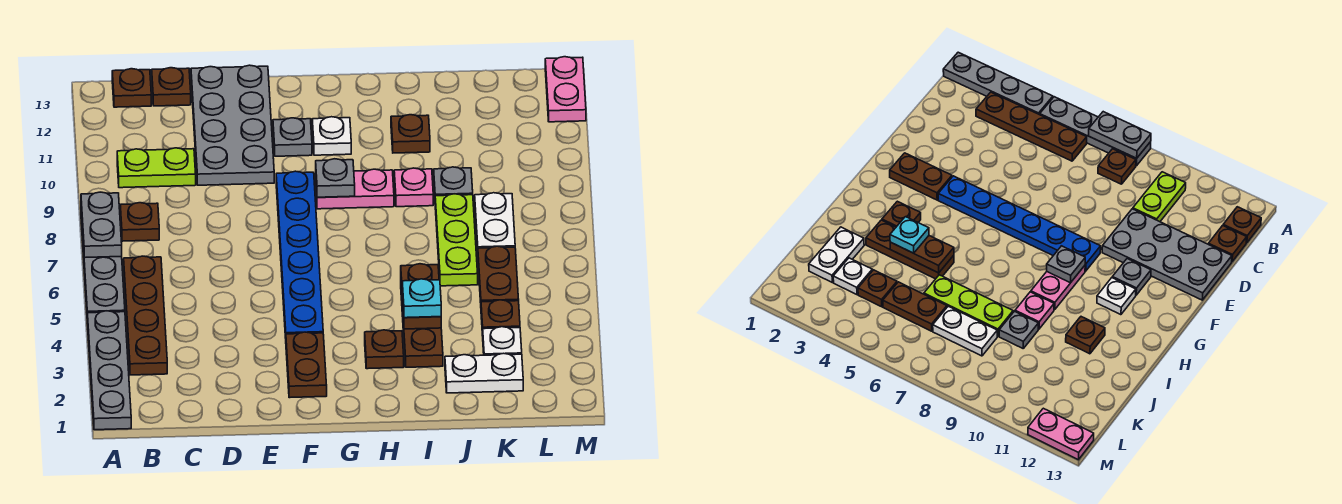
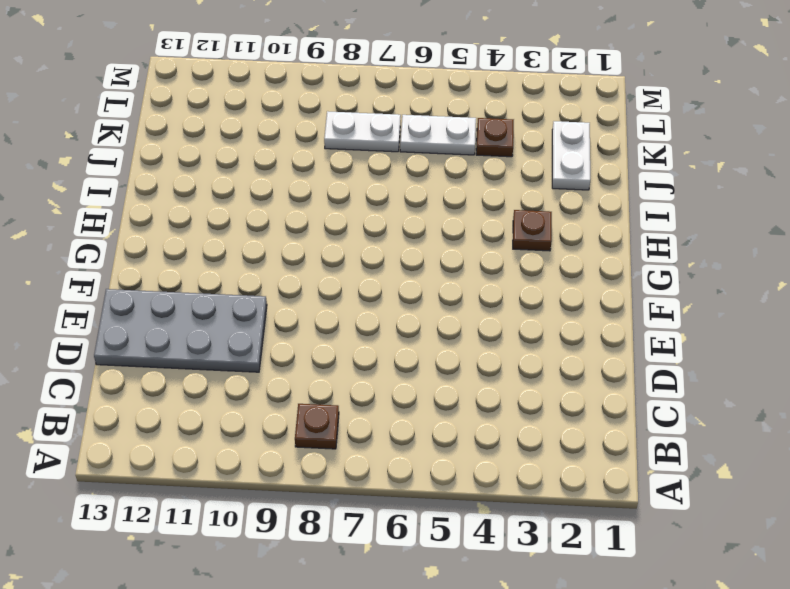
white 1x2 plate [400,115,476,155] -> brown 1x2 plate [478,246,519,303]
none -> grey 1x4 plate [87,311,131,430]
none -> grey 1x4 plate [81,213,125,313]
none -> brown 1x4 plate [124,256,167,375]

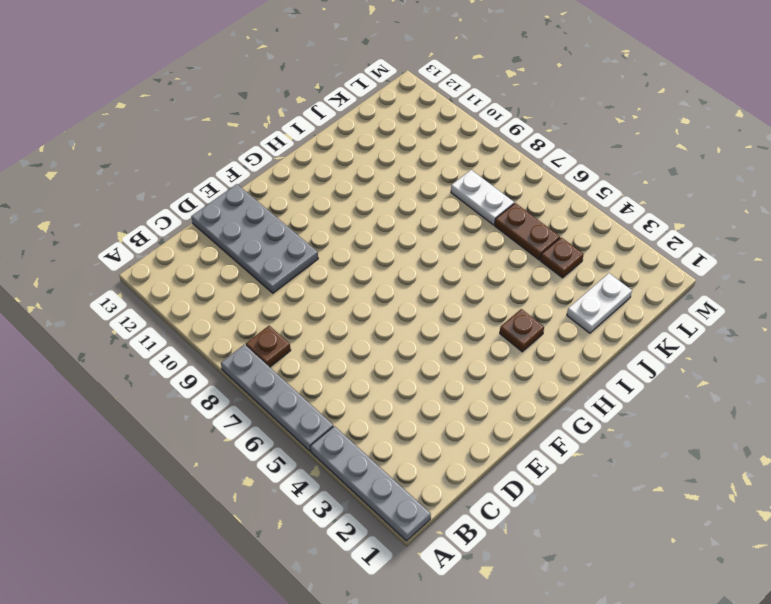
none -> brown 1x4 plate [124,256,167,375]
none -> lime 1x2 plate [117,148,196,188]
none -> brown 1x1 plate [112,69,151,107]

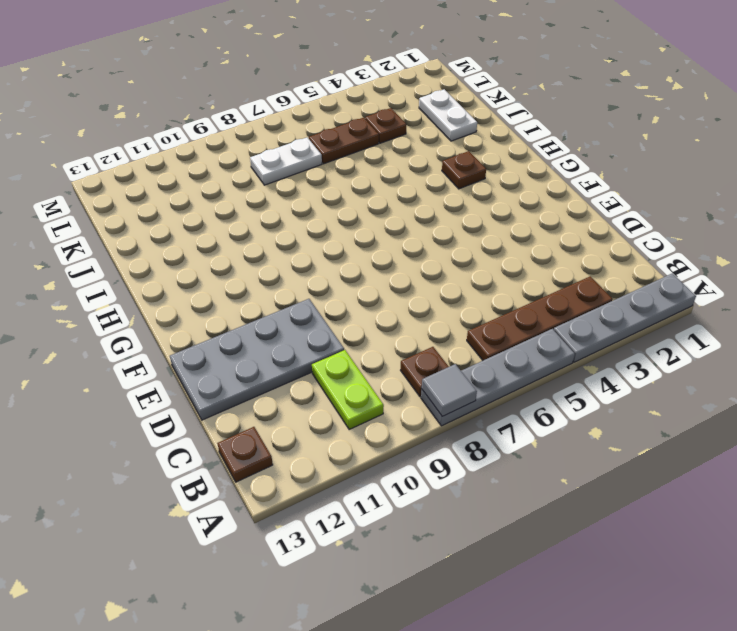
grey 1x1 tile [422,364,477,416] -> grey 1x2 plate [81,192,122,258]
none -> brown 1x1 plate [152,68,191,106]
none -> brown 1x2 plate [286,332,327,398]
none -> blue 1x6 plate [276,171,323,338]

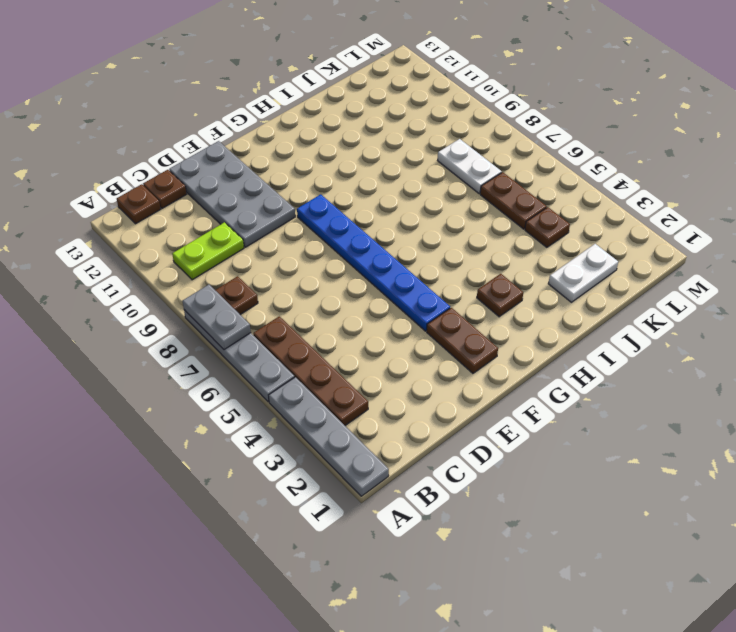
none -> grey 1x1 plate [273,118,312,156]
none -> pink 1x2 plate [316,169,394,209]
none -> white 1x1 plate [312,117,351,155]

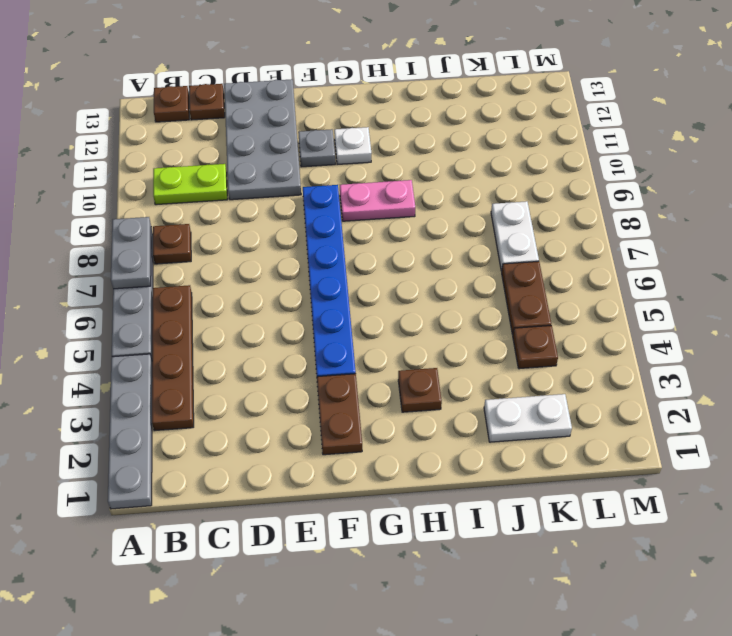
none -> brown 1x3 plate [401,289,443,367]
none -> pink 1x1 plate [394,168,433,207]
none -> brown 1x1 plate [391,115,430,153]

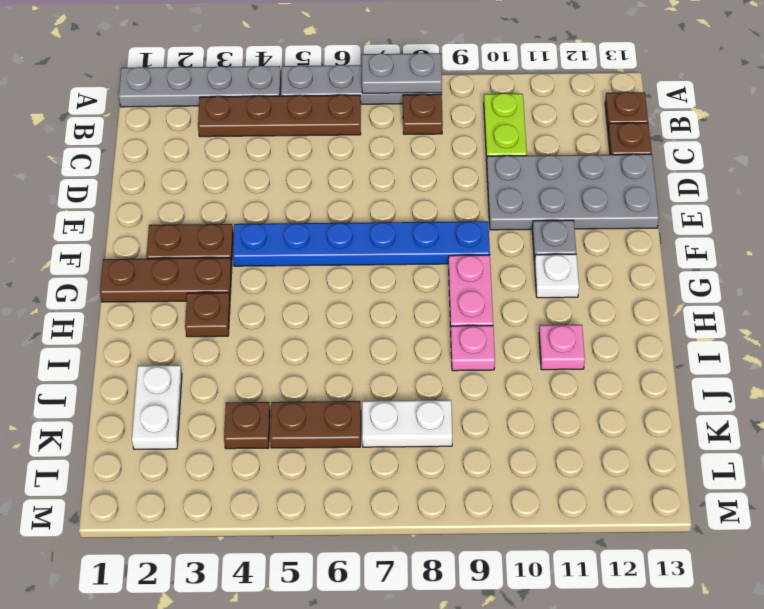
brown 1x3 plate [100,258,232,302] -> brown 1x3 plate moved to [401,289,443,367]
pink 1x1 plate [539,325,585,370] -> brown 1x1 plate [391,115,430,153]
none -> lime 1x3 plate [435,194,478,286]
none -> grey 1x1 plate [434,167,473,196]
none -> white 1x1 plate [483,327,522,355]

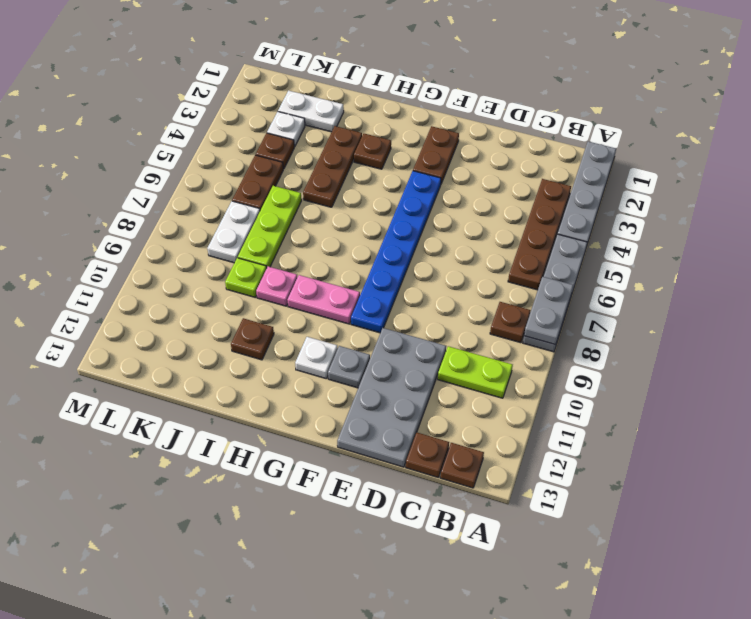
lime 1x1 plate [225,258,267,298] -> grey 1x1 plate [434,167,473,196]
none -> pink 1x2 plate [545,57,586,122]
none -> grey 1x1 plate [316,159,355,197]
none -> brown 1x2 plate [401,264,441,329]

